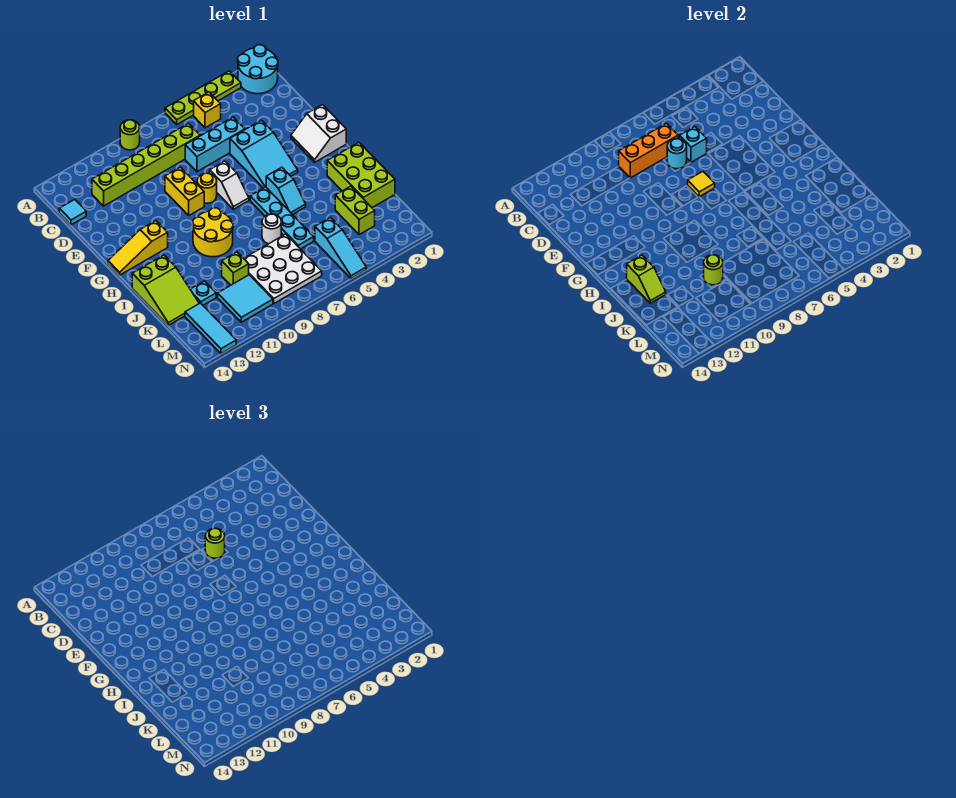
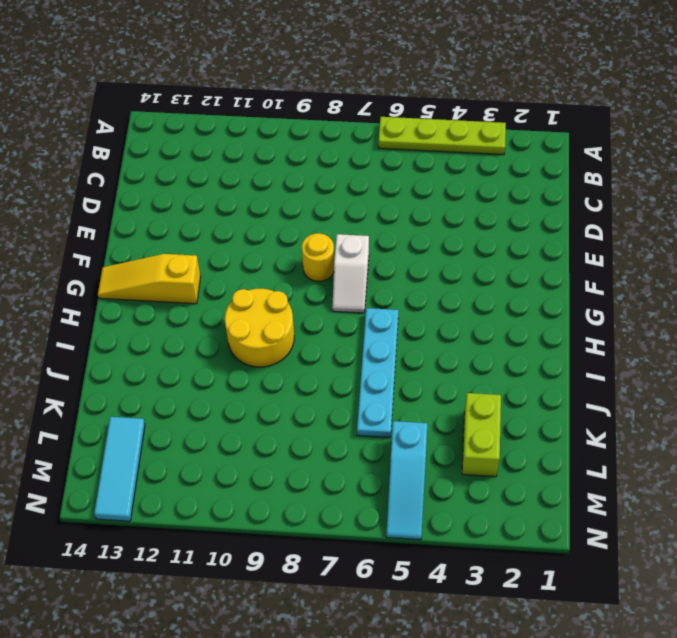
none -> cyan 2x2 round brick [238,45,278,94]
none -> lime 1x1 round brick [120,120,140,150]
none -> yellow 1x1 brick [194,92,221,128]
none -> lime 1x6 brick [92,123,200,206]

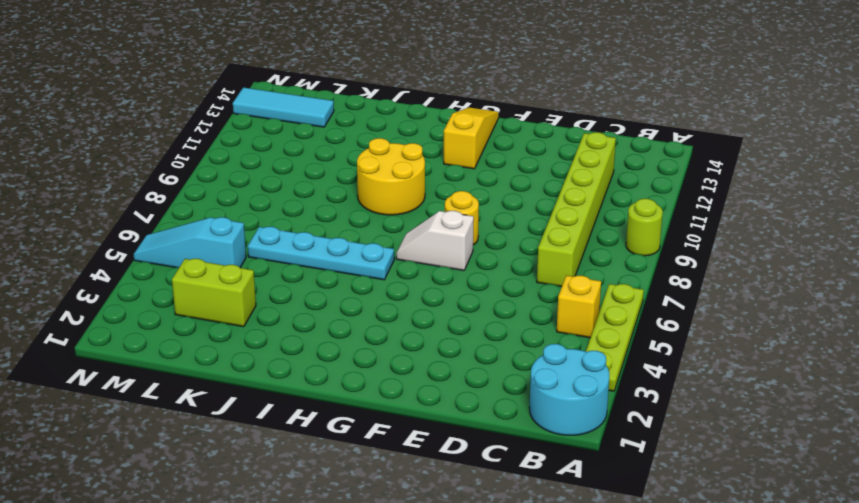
none -> cyan 1x1 tile [59,199,86,225]
none -> cyan 1x3 brick [185,117,245,172]
none -> cyan 2x3 slope [230,120,298,188]
none -> yellow 1x2 brick [165,167,204,215]

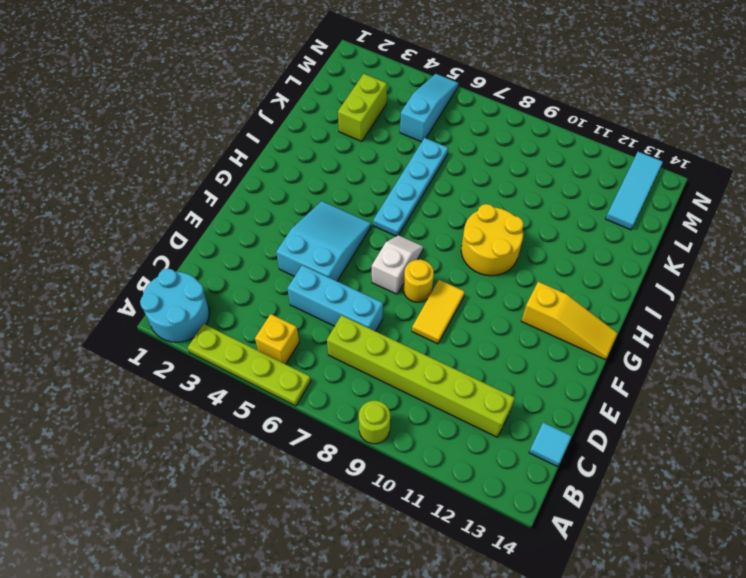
yellow 1x2 tile [412,280,465,344] -> yellow 1x2 brick [165,167,204,215]
none -> white 2x2 slope [291,105,346,162]
none -> cyan 1x2 slope [266,167,306,215]
none -> lime 2x3 brick [327,142,395,208]
none -> lime 2x3 slope [132,255,199,325]

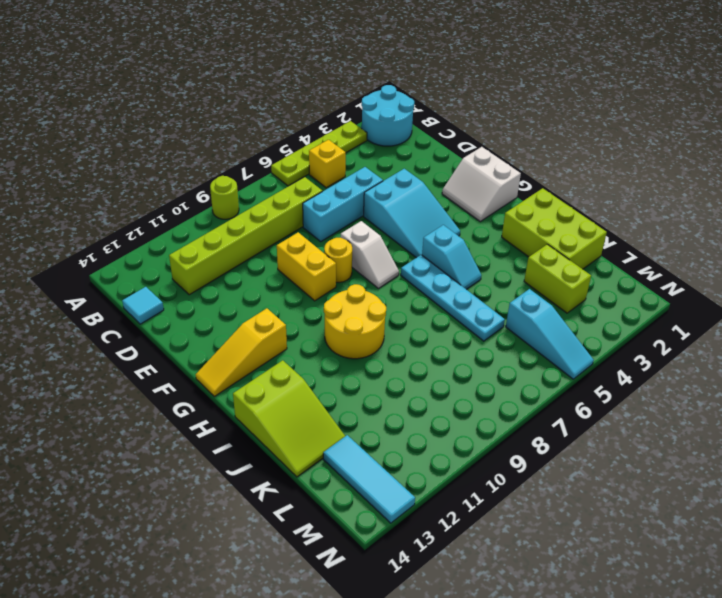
none -> white 1x1 round brick [262,214,281,244]
none -> white 3x3 plate [244,234,322,303]
none -> lime 1x1 brick [222,252,249,285]
none -> cyan 1x1 plate [190,281,216,305]

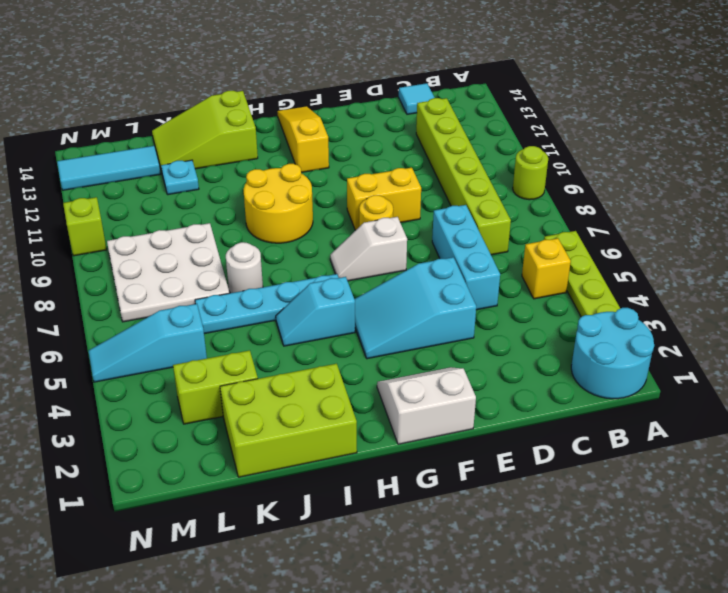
lime 1x1 brick [63,197,107,256] -> lime 1x1 brick moved to [222,252,249,285]
none -> cyan 2x2 tile [218,275,273,322]
none -> orange 1x3 brick [619,123,678,178]
none -> cyan 1x1 brick [680,127,707,162]
none -> cyan 1x1 round brick [667,139,687,169]

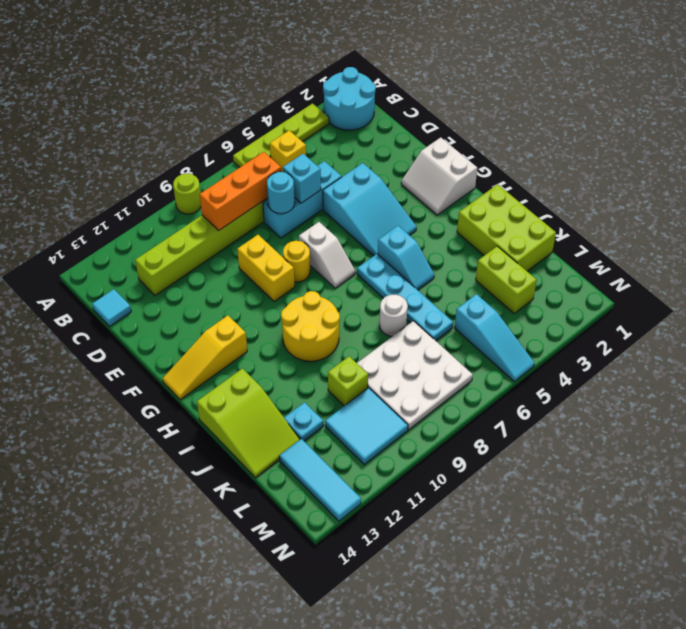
none -> yellow 1x1 tile [688,172,715,197]
none -> lime 1x2 slope [627,255,666,303]
none -> lime 1x1 round brick [704,255,723,285]
none -> lime 1x1 round brick [205,528,225,558]

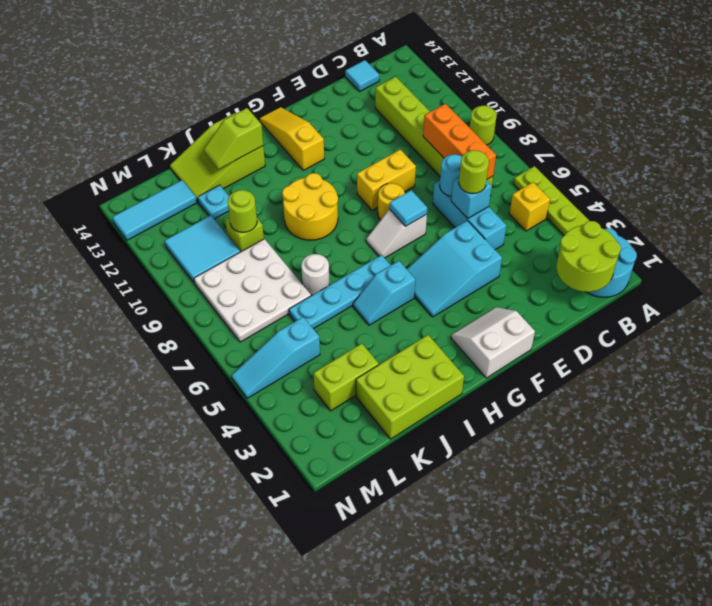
lime 2x2 round brick [557,221,621,292] -> none
cyan 1x1 tile [389,190,427,227] -> yellow 1x1 tile [688,172,715,197]

